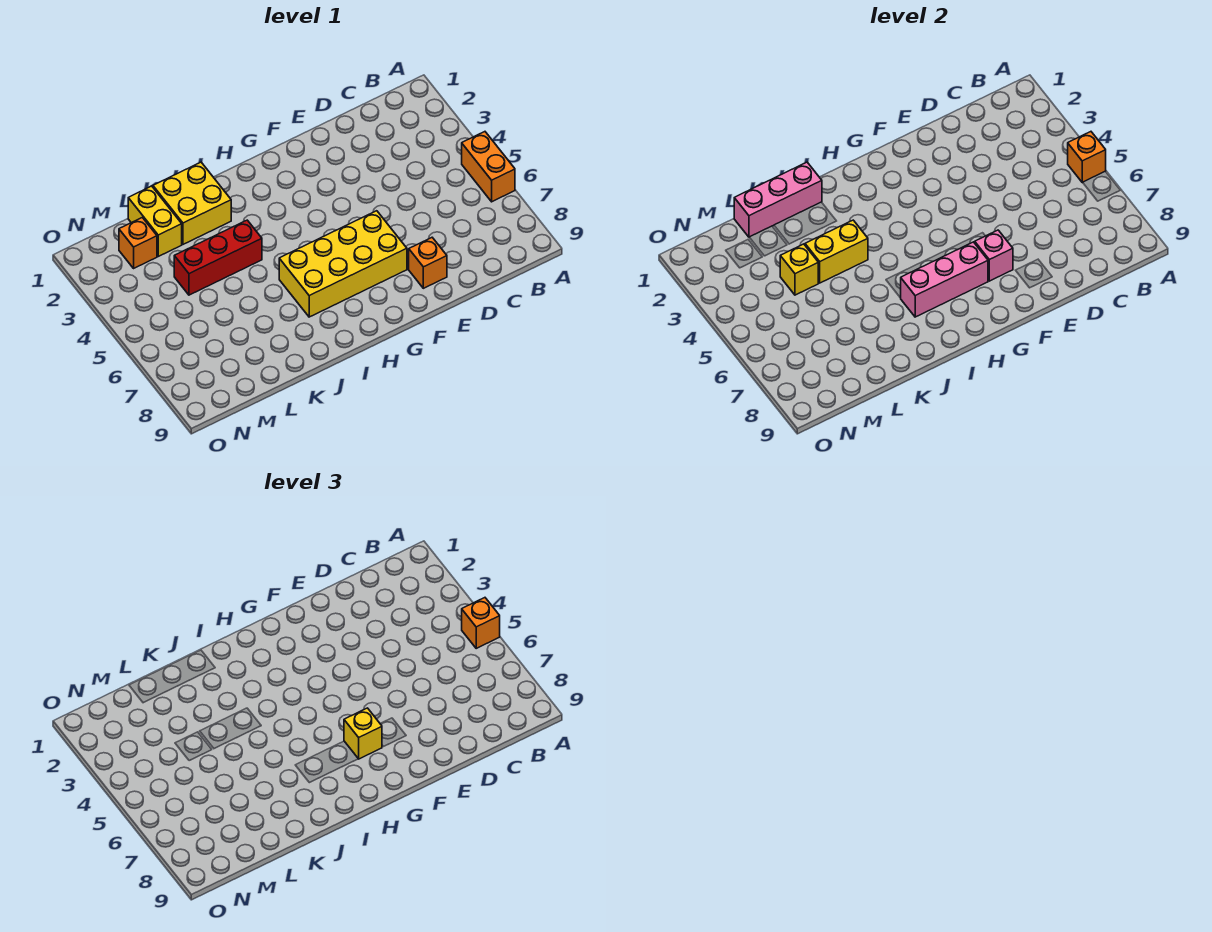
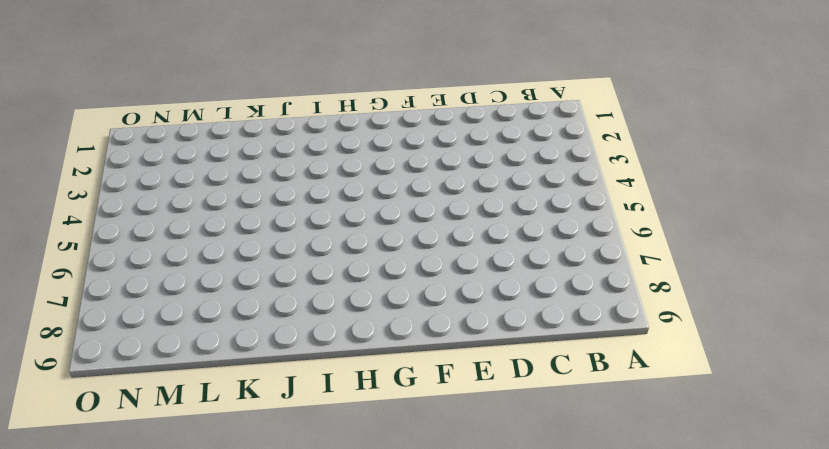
none -> orange 1x2 brick [462,132,515,202]
none -> orange 1x1 brick [409,238,447,288]
none -> yellow 2x4 brick [279,211,407,317]

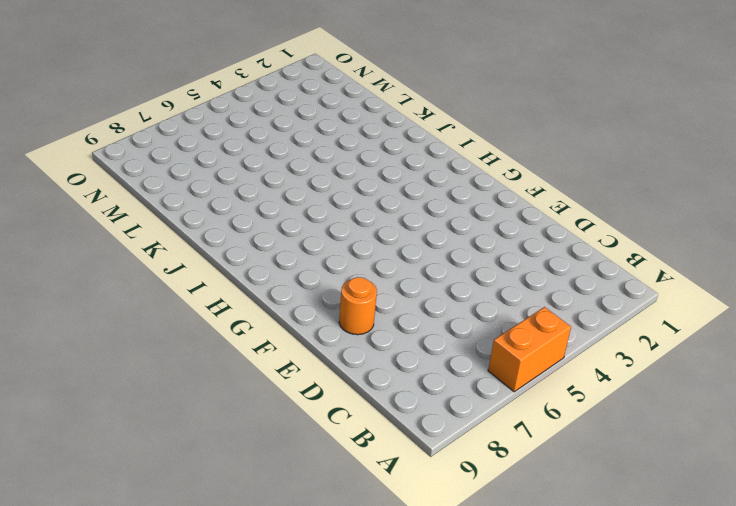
orange 1x1 round brick [339,277,377,335] -> orange 1x1 brick [409,238,447,288]
none -> yellow 2x4 brick [279,211,407,317]
none -> yellow 2x2 brick [153,162,231,244]
none -> red 1x3 brick [174,220,262,295]

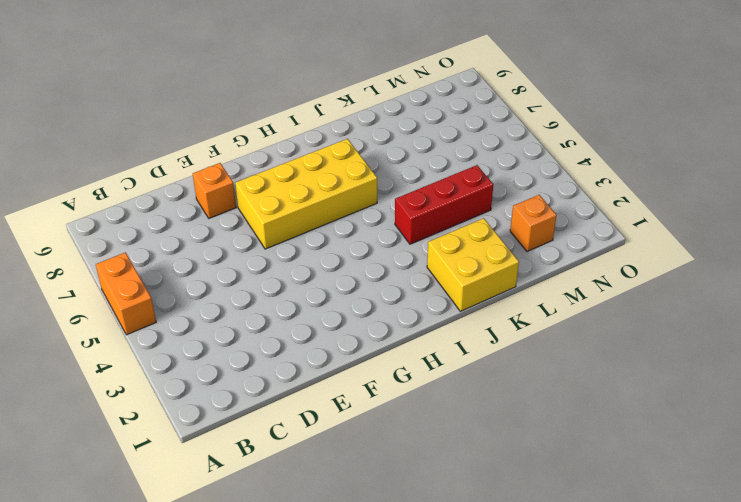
none -> yellow 1x2 brick [128,186,182,256]
none -> orange 1x1 brick [1068,132,1106,183]
none -> pink 1x1 brick [975,230,1013,281]

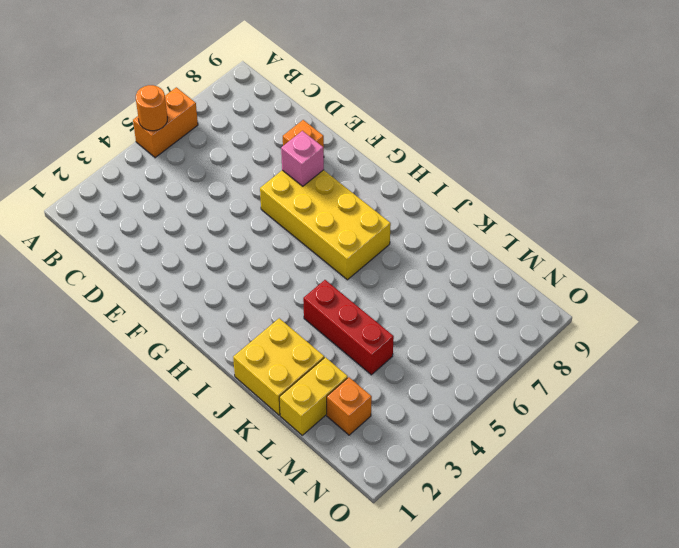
orange 1x1 round brick [136,85,168,131] -> orange 1x1 brick [1068,132,1106,183]
none -> pink 1x3 brick [901,242,988,317]
none -> pink 1x3 brick [734,162,822,237]
none -> yellow 1x2 brick [805,220,868,283]

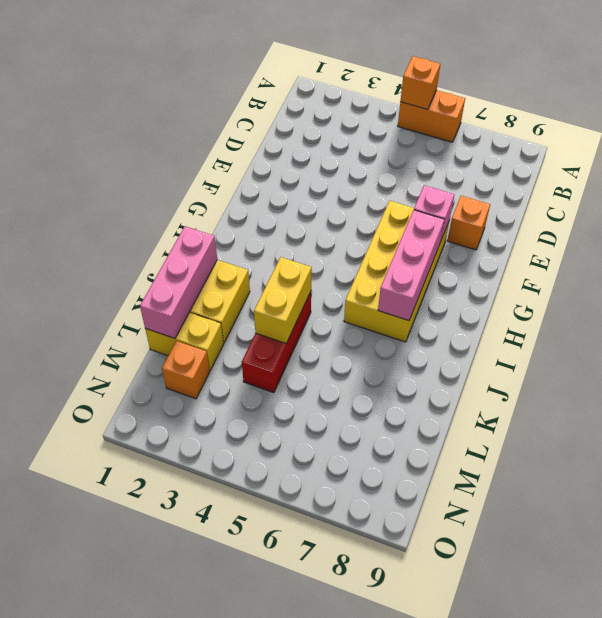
none -> yellow 1x1 brick [780,244,818,295]
none -> orange 1x1 brick [462,598,500,648]
none -> yellow 1x1 brick [344,708,382,759]

